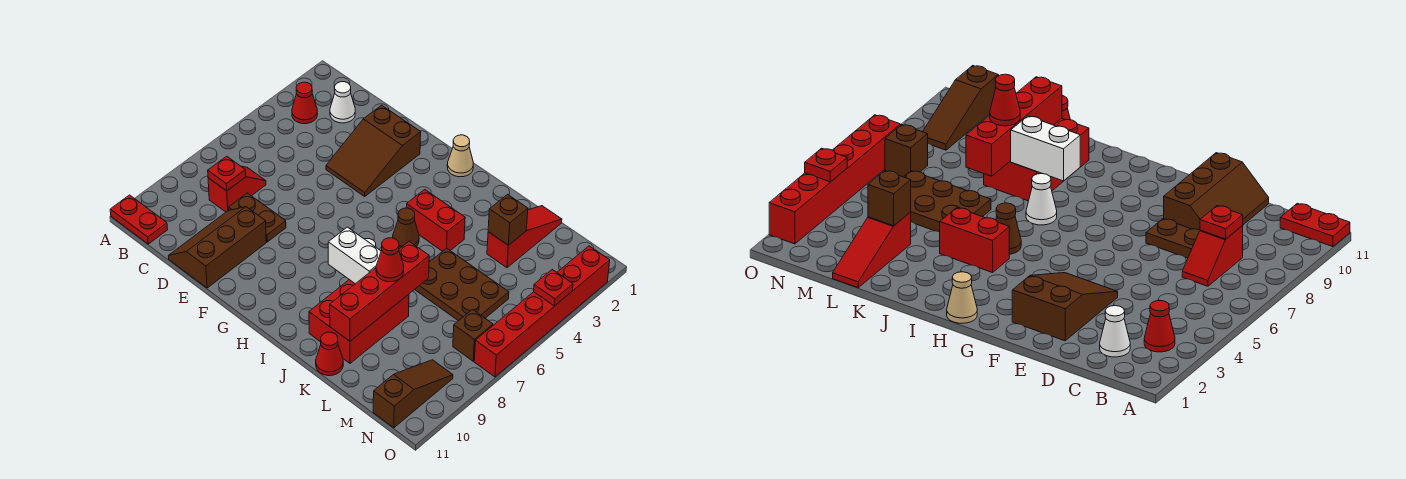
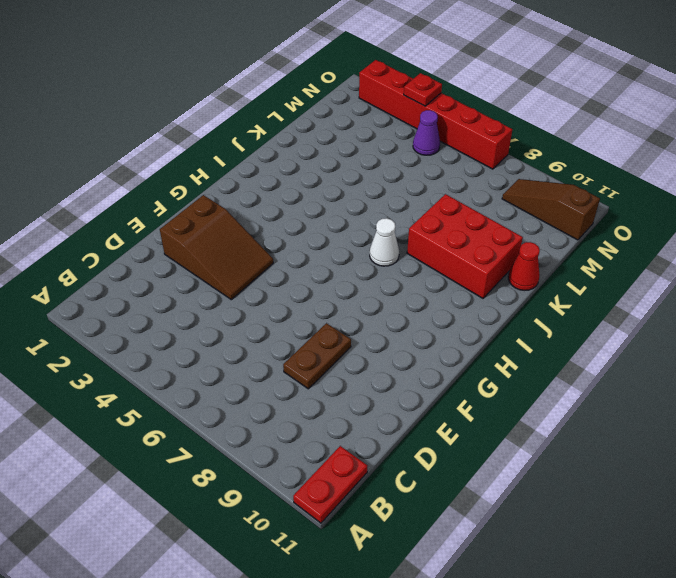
purple 1x1 cone [413,110,440,155] -> none
none -> red 1x1 cone [292,82,317,124]
none -> white 1x1 cone [330,82,355,123]
none -> red 1x2 slope [208,166,266,212]

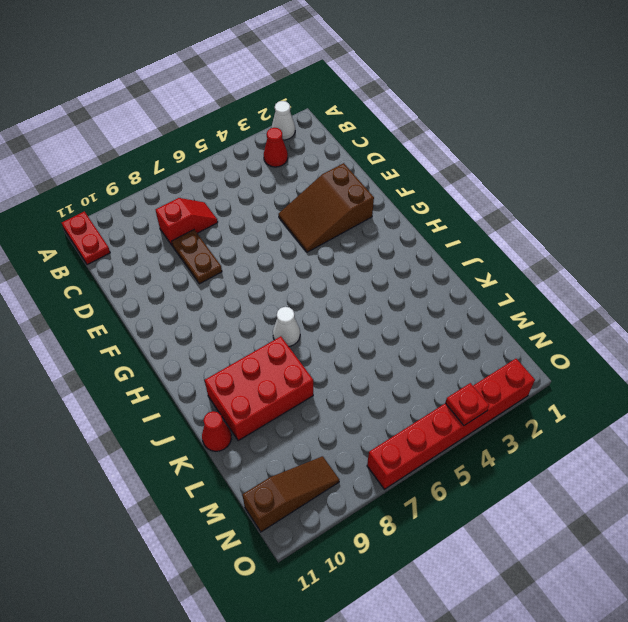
white 1x1 cone [271,101,295,140] -> white 1x1 cone moved to [330,82,355,123]
none -> brown 2x3 slope [168,207,266,288]
none -> tan 1x1 cone [447,135,473,177]
none -> red 1x2 brick [406,189,465,251]

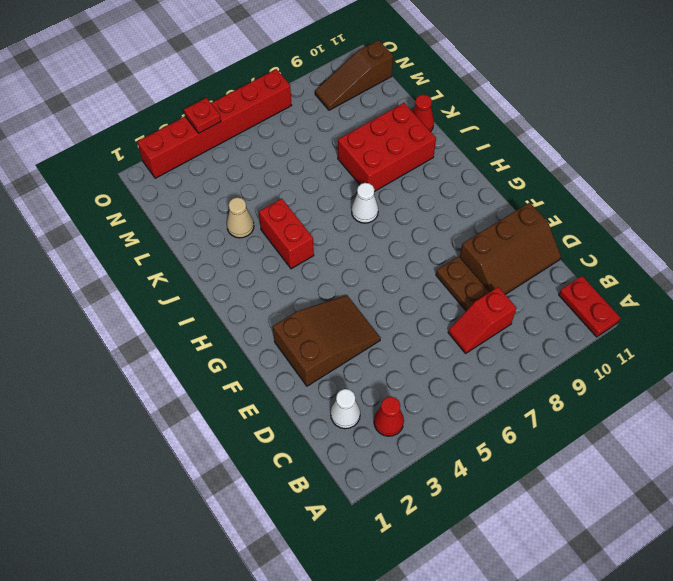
tan 1x1 cone [227,198,254,238] -> tan 1x1 cone moved to [447,135,473,177]
none -> brown 1x1 cone [393,208,419,249]
none -> brown 2x3 plate [415,248,509,321]
none -> red 1x3 slope [487,206,562,268]

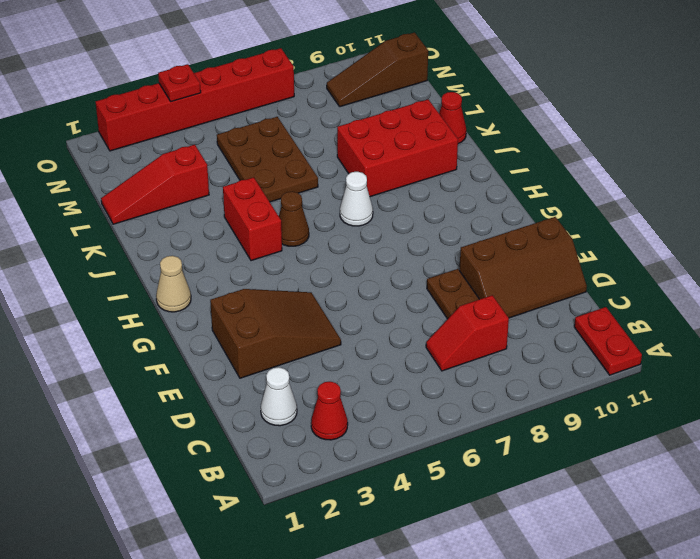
none -> brown 1x1 brick [453,310,493,361]
none -> red 1x1 plate [208,156,246,191]
none -> white 1x2 brick [328,227,381,284]

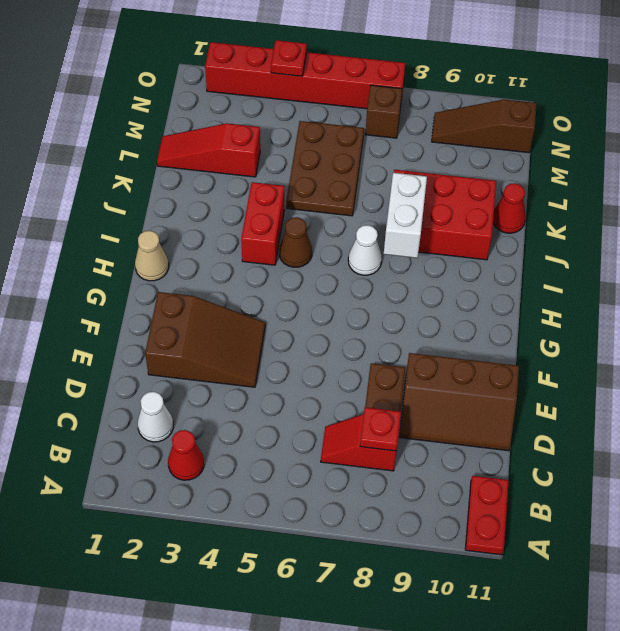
none -> red 1x4 brick [330,241,429,341]
none -> brown 1x1 brick [488,195,528,245]
none -> red 1x1 cone [376,238,404,282]

